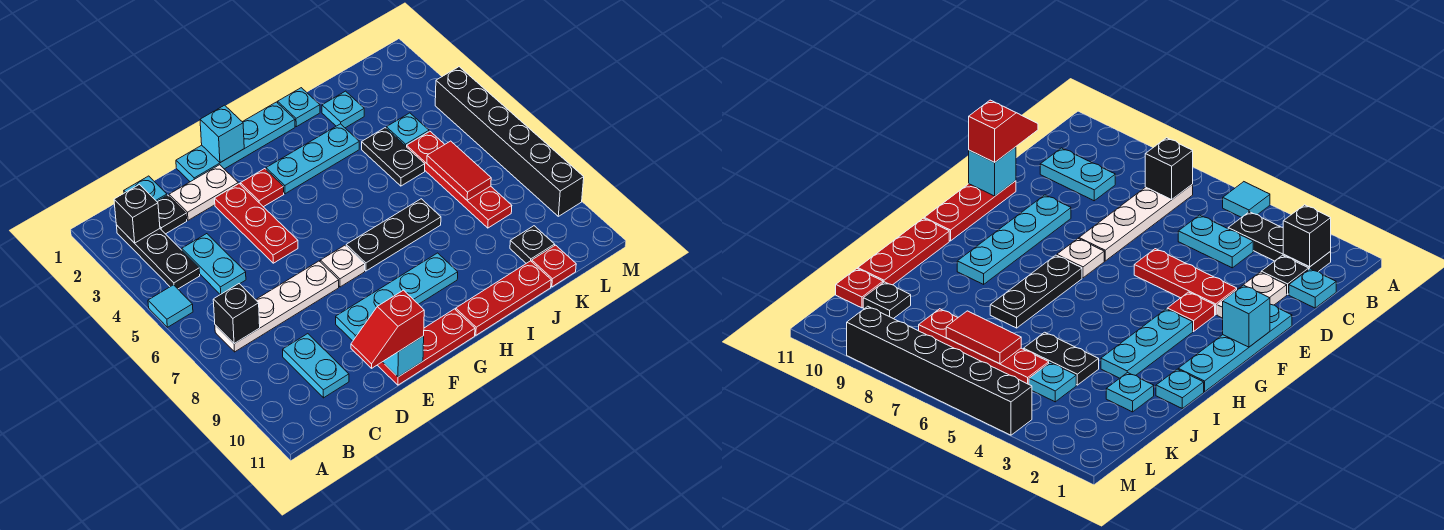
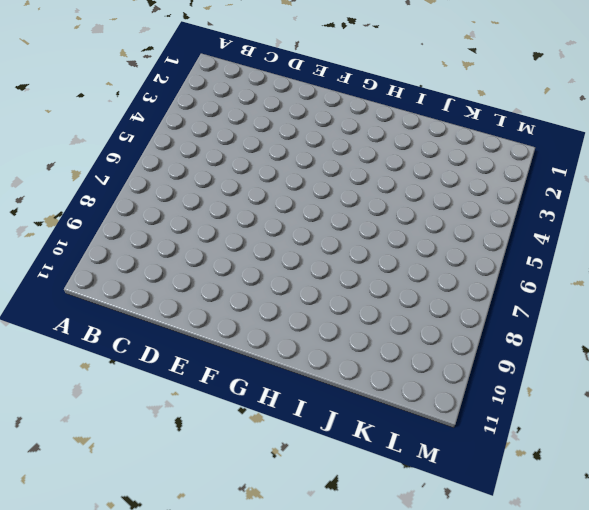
none -> cyan 1x1 tile [148,285,193,327]
none -> black 1x3 plate [116,225,200,289]
none -> white 1x4 plate [215,261,339,352]
none -> cyan 1x1 plate [124,176,167,201]

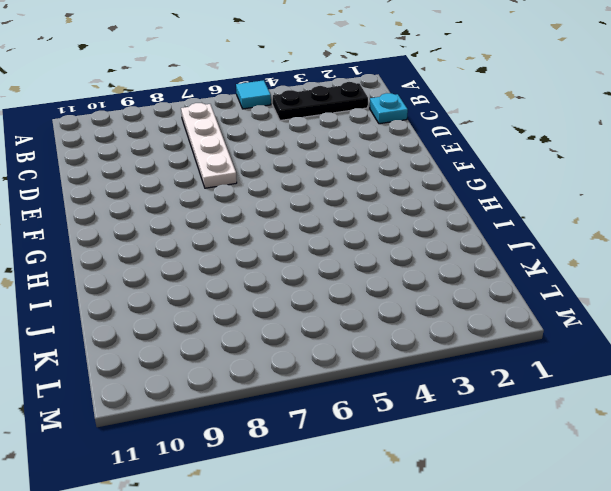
none -> black 1x1 plate [157,195,187,234]
none -> cyan 1x2 plate [182,234,246,295]
none -> cyan 1x2 plate [283,334,349,398]
none -> white 1x2 plate [169,165,238,220]

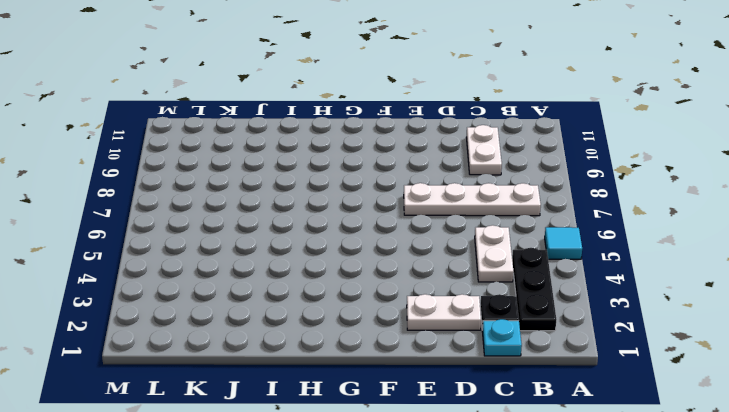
white 1x2 plate [475,225,514,282] -> cyan 1x2 plate [182,234,246,295]
white 1x2 plate [466,125,502,175] -> cyan 1x2 plate [283,334,349,398]
none -> cyan 1x4 plate [176,102,295,182]
none -> red 1x3 plate [215,184,298,263]
none -> cyan 1x4 plate [336,253,458,341]
none -> red 1x3 plate [378,309,475,385]

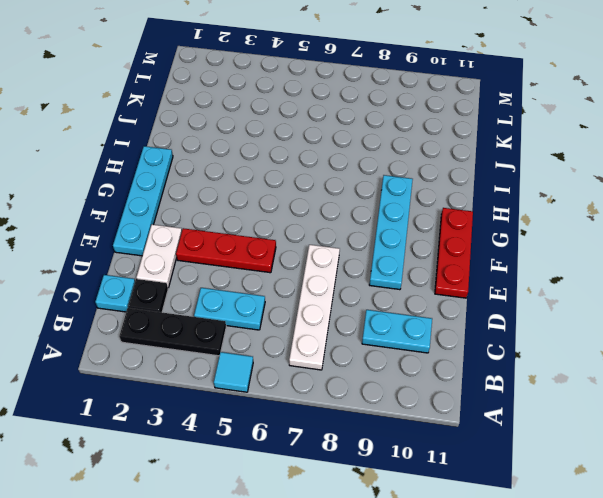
none -> red 1x1 plate [240,169,284,207]
none -> white 1x1 plate [320,245,365,287]
none -> cyan 1x3 plate [266,124,359,194]
none -> black 1x3 plate [346,199,441,271]

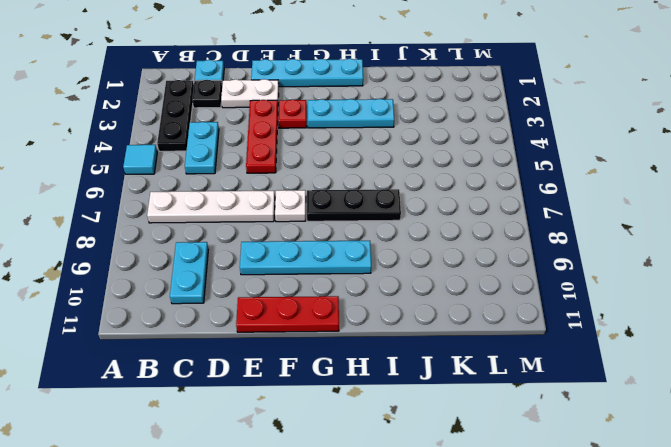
none -> red 1x3 plate [456,261,551,335]
none -> cyan 1x1 plate [278,88,320,127]
none -> cyan 1x1 plate [322,91,364,128]
none -> black 1x2 plate [362,128,425,186]

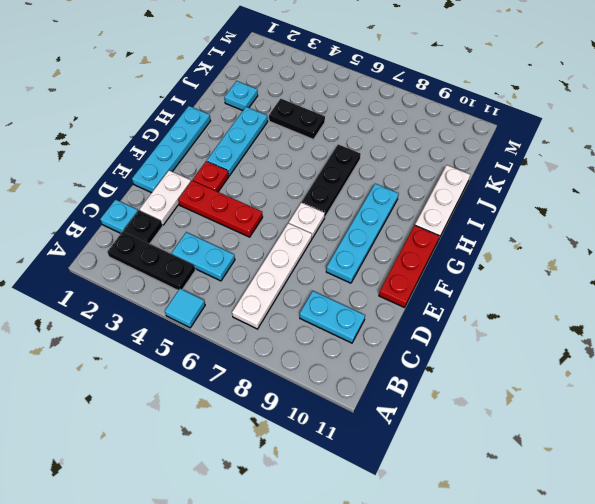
white 1x3 plate [415,165,470,238] -> red 1x3 plate [456,261,551,335]
none -> cyan 1x1 plate [278,88,320,127]
none -> cyan 1x1 plate [386,113,429,147]
none -> red 1x4 plate [407,131,512,228]
none -> black 1x1 plate [510,226,555,263]

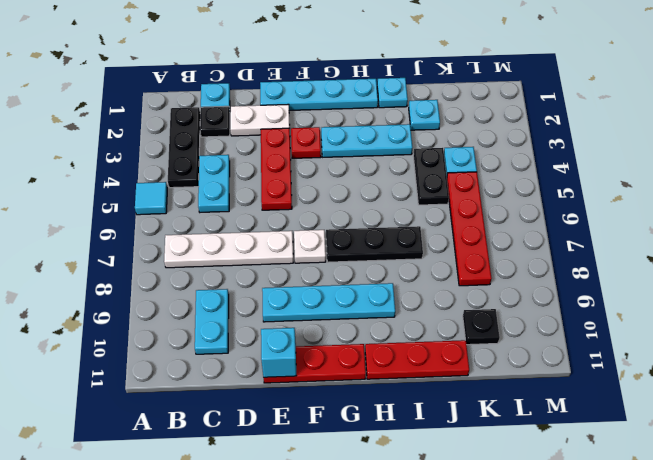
none -> red 1x1 plate [532,245,576,287]
none -> black 1x6 brick [435,67,584,216]
none -> black 1x1 brick [114,185,160,243]
none -> black 1x1 brick [213,284,260,344]

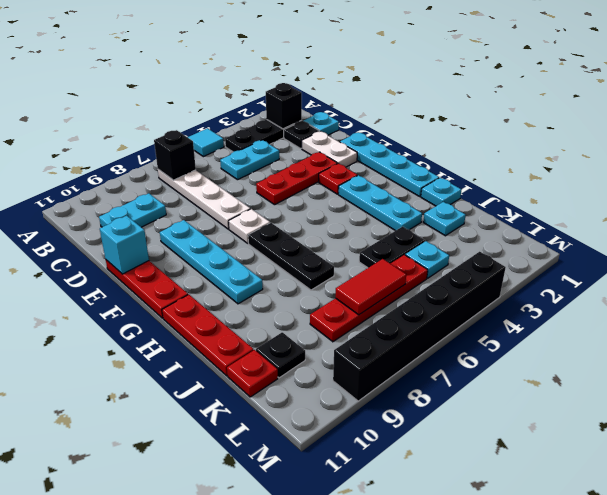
none -> cyan 1x1 brick [200,105,244,163]
none -> red 1x2 slope [351,290,424,368]

